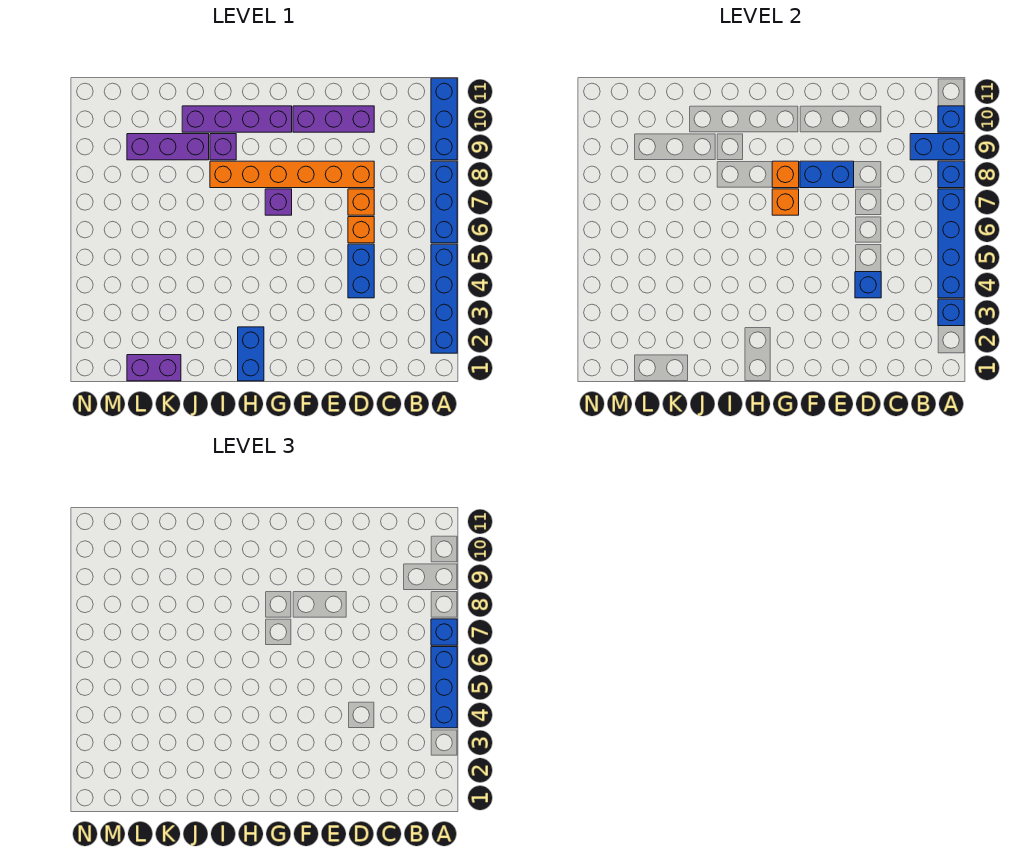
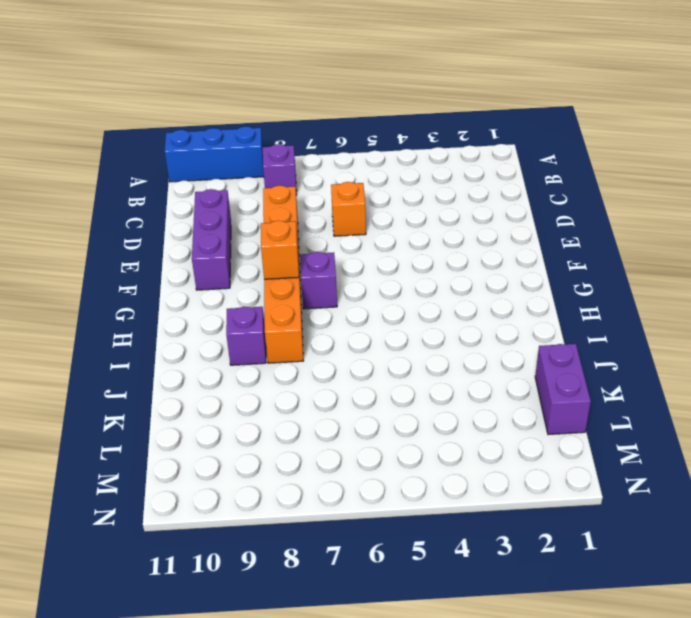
purple 1x1 brick [263,144,297,195] -> none
none -> blue 1x4 brick [431,244,457,353]
none -> blue 1x3 brick [431,161,457,243]
none -> blue 1x2 brick [348,244,374,298]

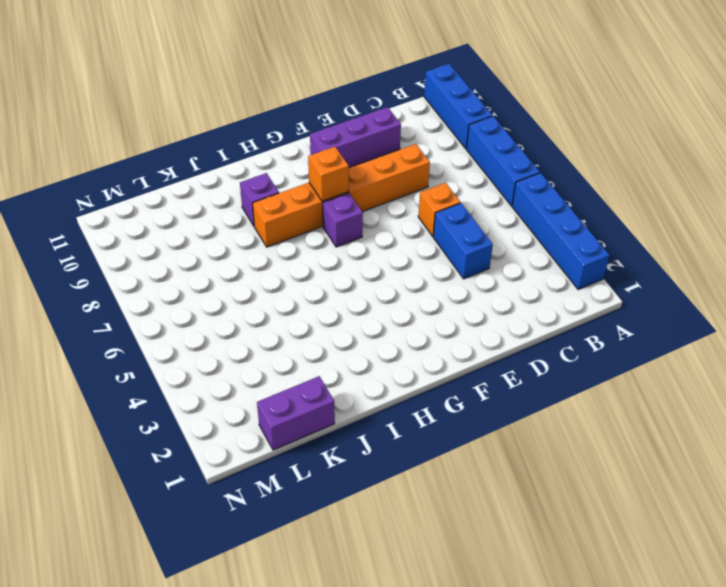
none -> orange 1x1 brick [348,189,374,215]
none -> purple 1x4 brick [182,106,292,132]
none -> blue 1x2 brick [238,327,264,381]

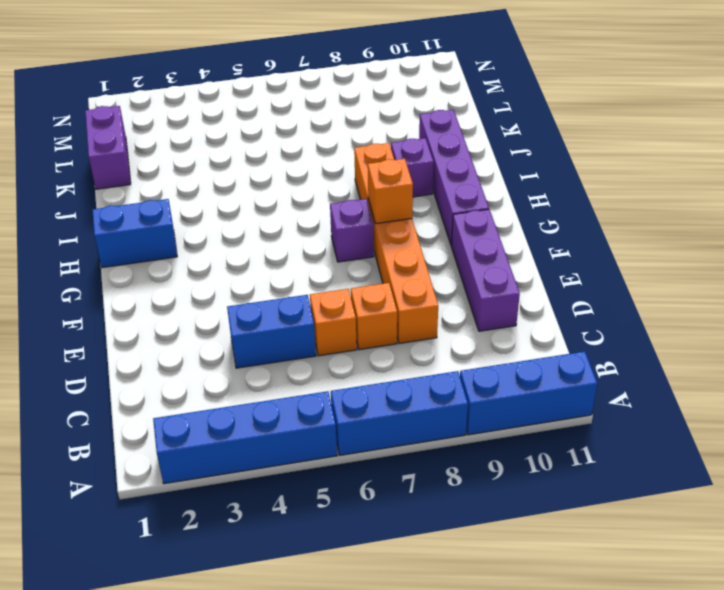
none -> purple 1x3 brick [127,134,209,160]
none -> blue 1x1 brick [938,299,964,326]
none -> blue 1x4 brick [938,189,964,298]

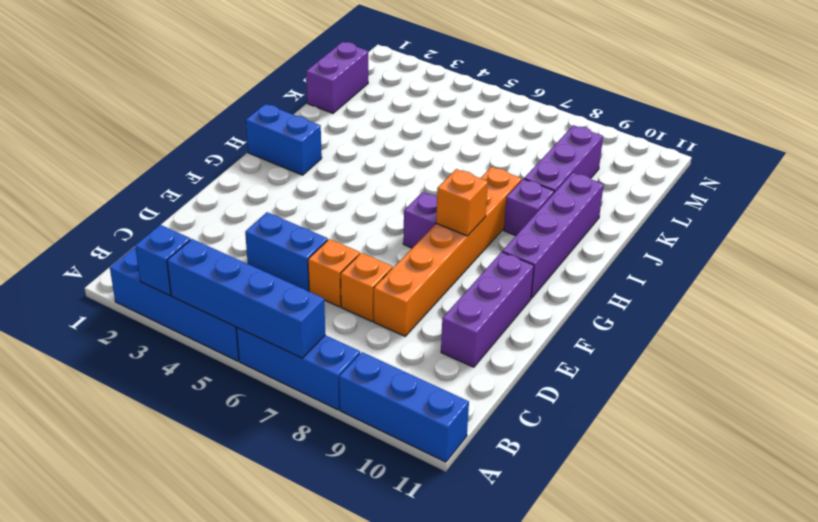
none -> blue 1x1 brick [938,161,964,188]
none -> blue 1x2 brick [910,134,964,160]
none -> blue 1x1 brick [938,106,964,132]

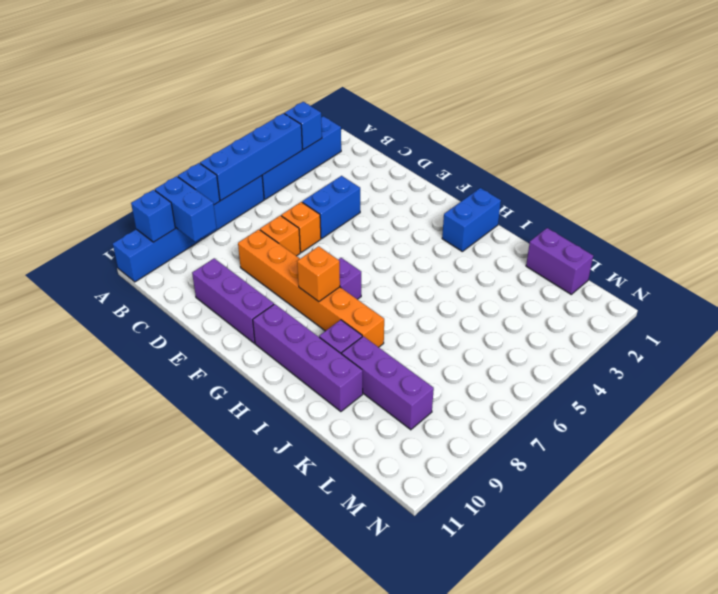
none -> blue 1x1 brick [855,272,881,298]
none -> blue 1x2 brick [800,161,854,188]
none -> orange 1x1 brick [772,189,799,215]

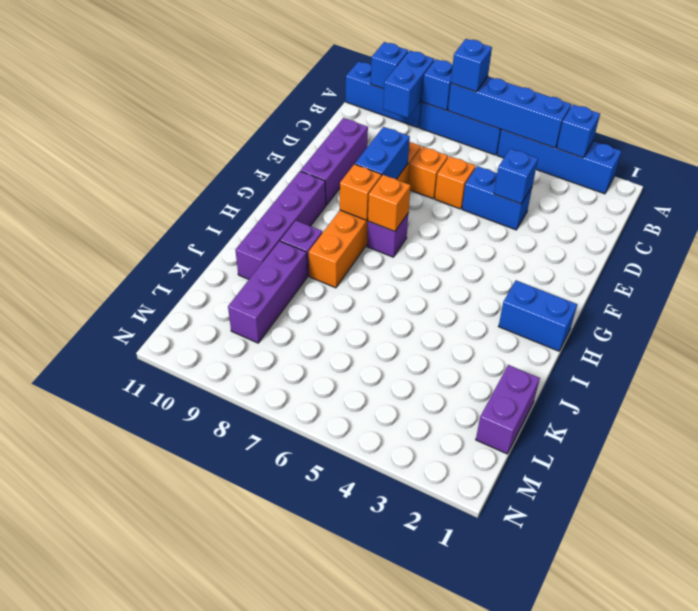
none -> blue 1x3 brick [431,647,457,728]

